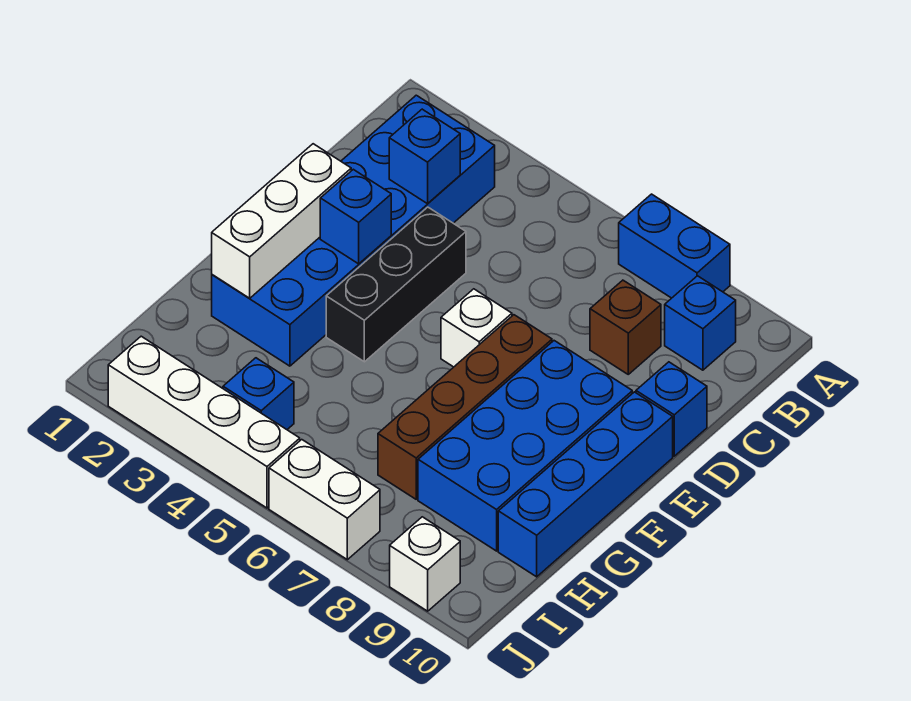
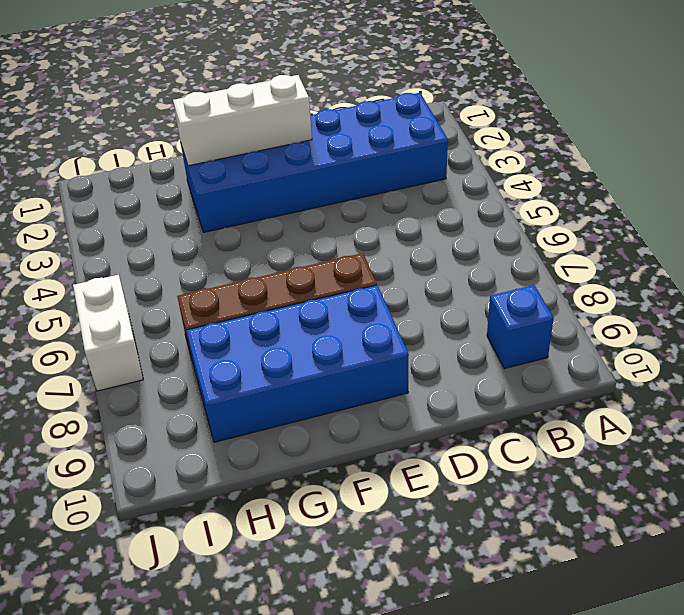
none -> blue 1x2 brick [619,194,730,298]
none -> brown 1x1 brick [590,280,661,374]
none -> black 1x3 brick [326,207,466,362]

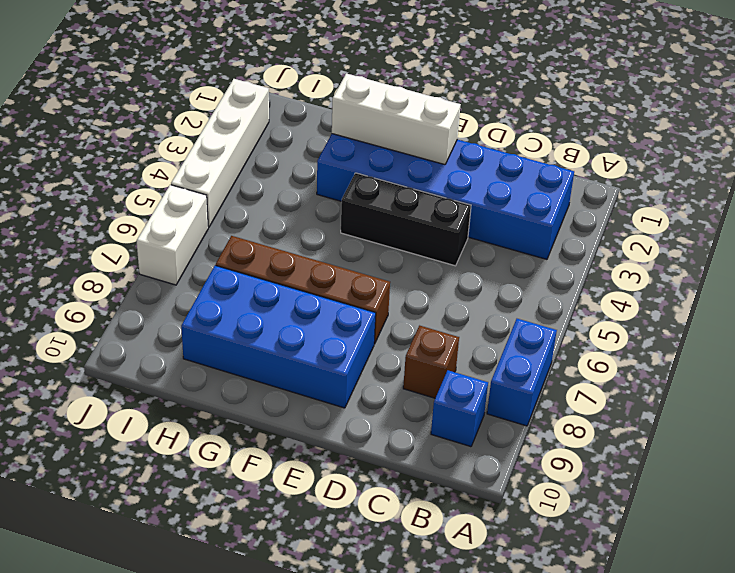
none -> blue 1x1 brick [636,362,707,456]
none -> white 1x1 brick [441,289,512,367]
none -> blue 1x4 brick [498,392,673,577]

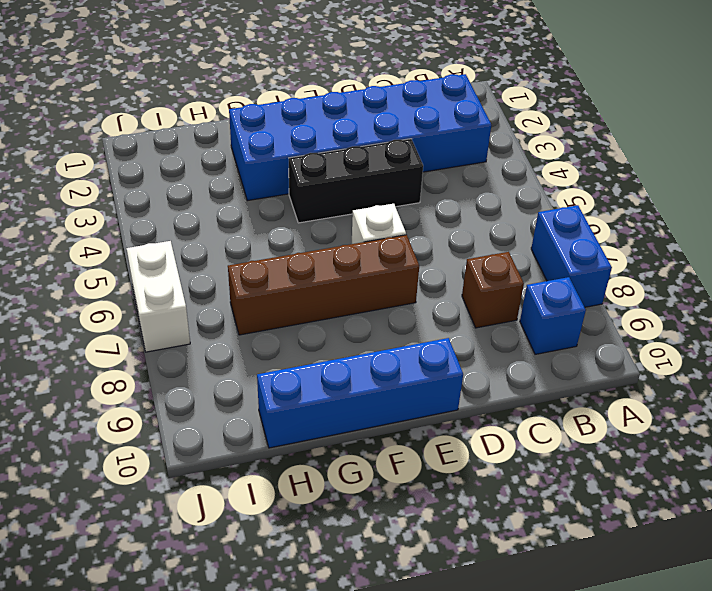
none -> blue 1x1 brick [636,362,707,456]
none -> blue 2x4 brick [418,341,632,551]
none -> blue 1x1 brick [223,358,294,430]

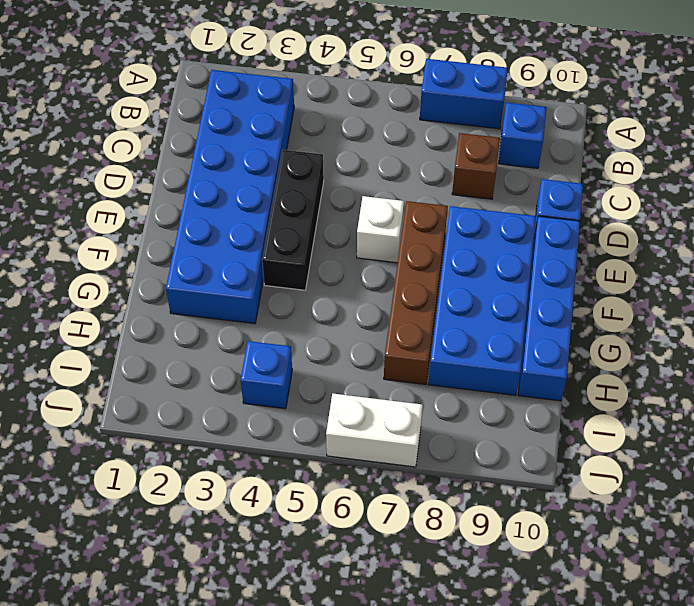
none -> white 1x4 brick [108,336,300,508]
none -> white 1x1 brick [390,517,460,611]
none -> blue 1x1 brick [389,109,460,204]

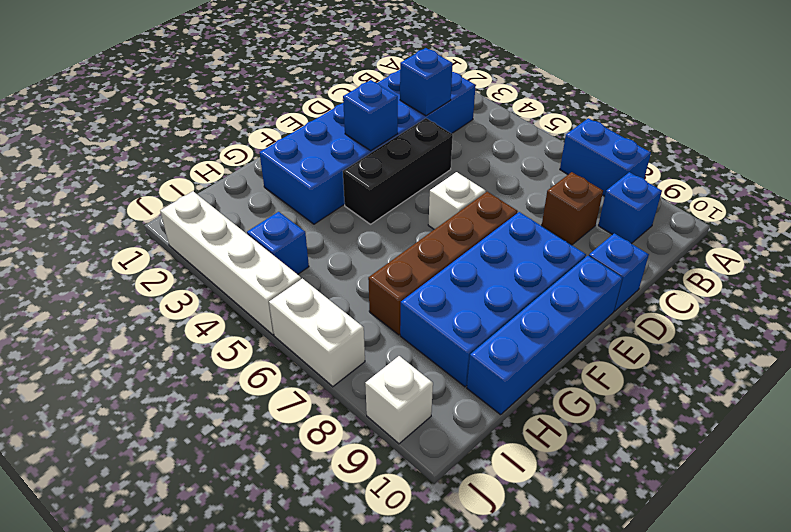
none -> white 1x3 brick [212,144,351,298]

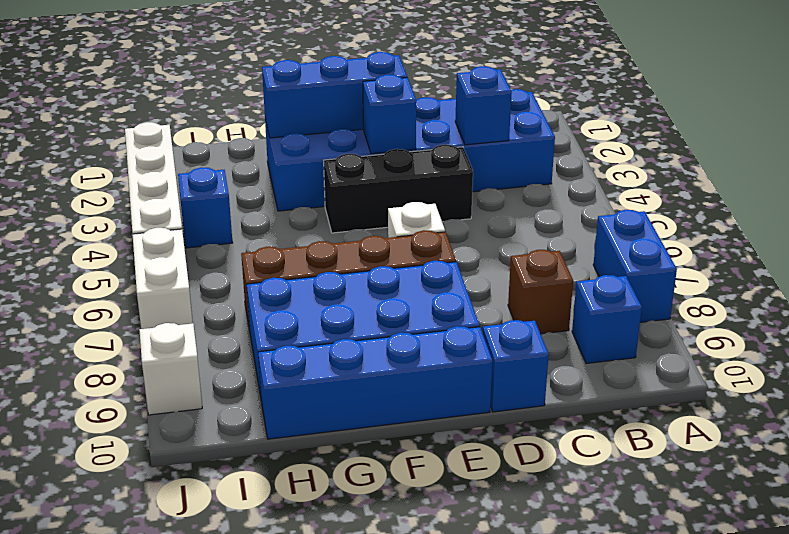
blue 1x3 brick [262,52,407,138] -> white 1x3 brick [212,144,351,298]

